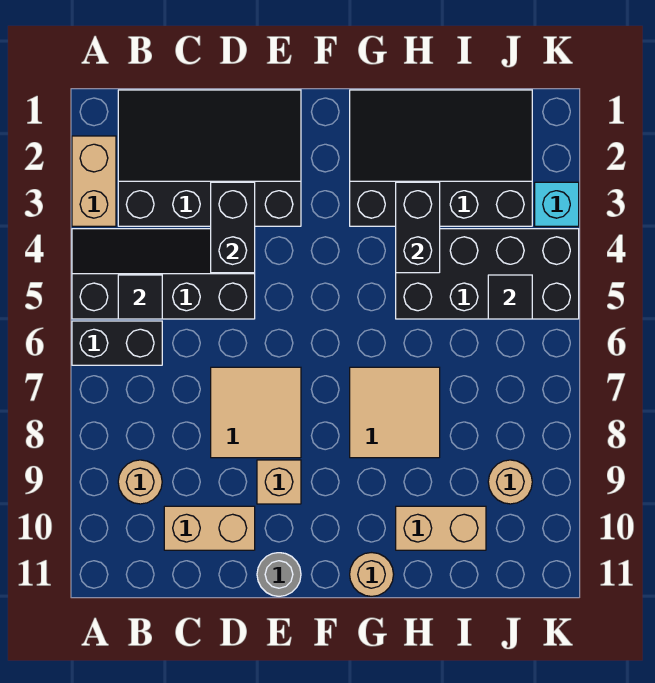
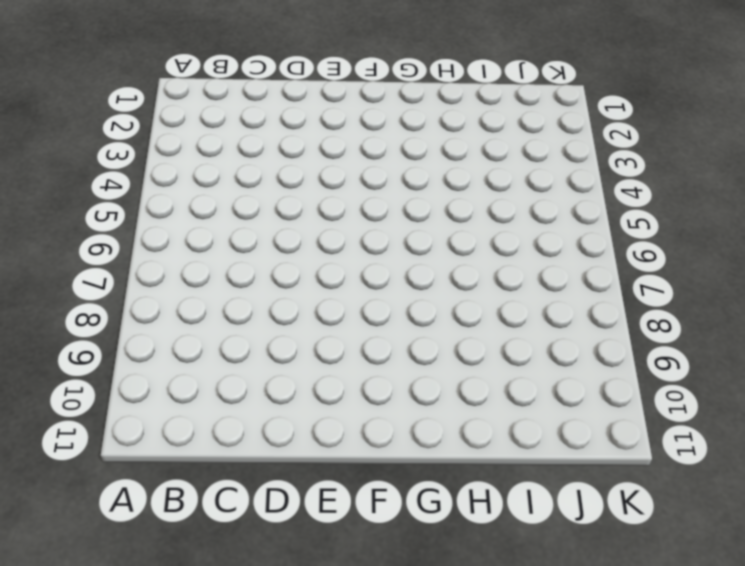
none -> tan 1x2 brick [72,136,116,226]
none -> black 2x4 slope [72,229,255,319]
none -> black 1x2 brick [72,321,162,365]

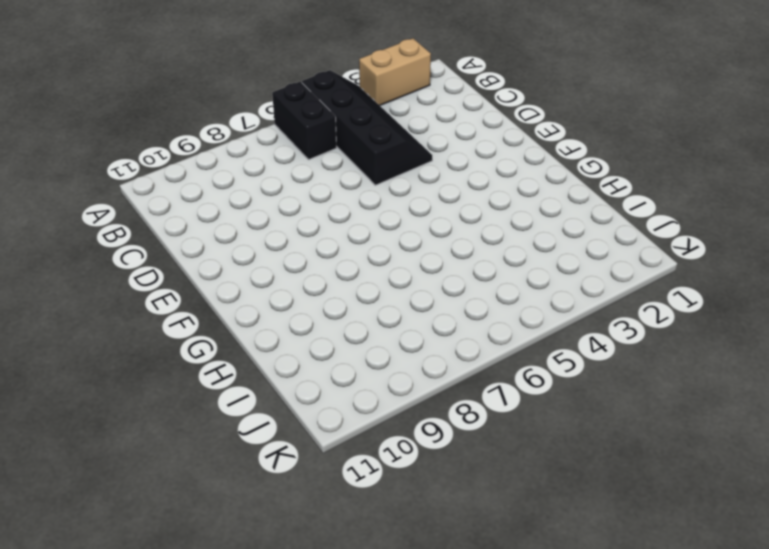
none -> black 3x4 slope [118,90,301,226]
none -> tan 1x1 round brick [118,460,162,504]
none -> tan 1x2 brick [164,506,255,550]

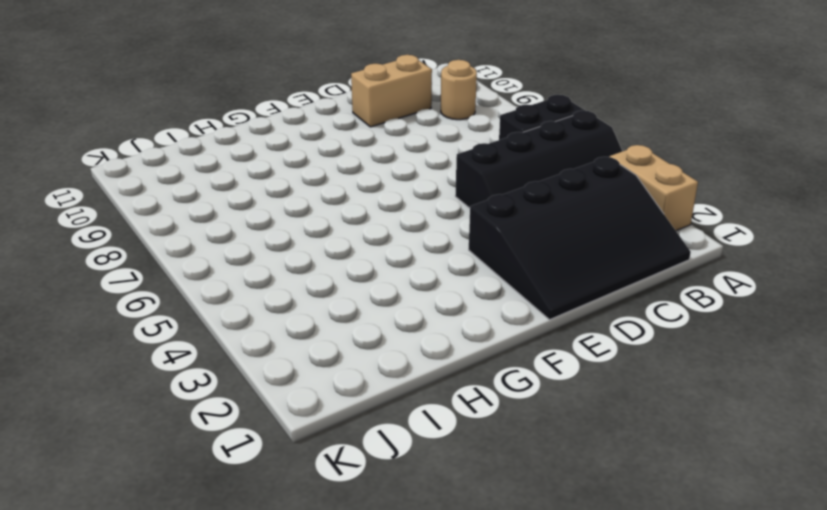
none -> tan 2x2 tile [211,367,301,458]
none -> tan 1x1 brick [257,460,301,504]
none -> grey 1x1 round brick [257,553,301,596]

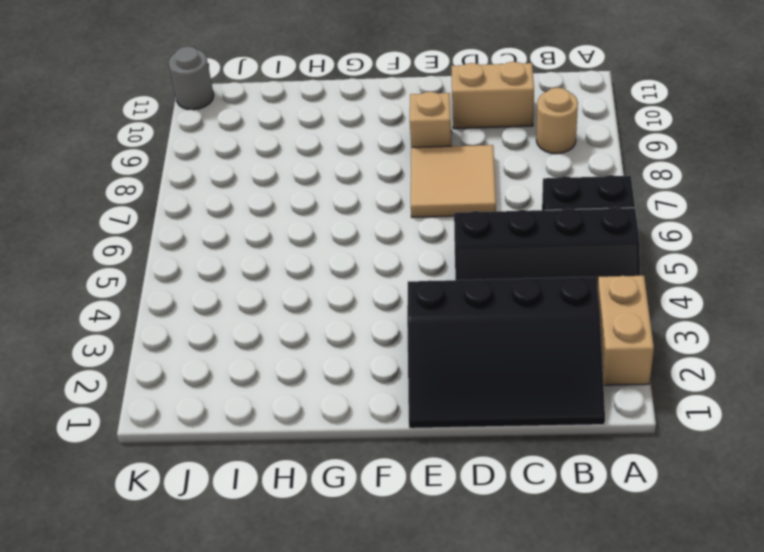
grey 1x1 round brick [169,46,214,110] -> grey 1x1 round brick moved to [257,553,301,596]
none -> black 3x4 slope [350,90,532,226]
none -> tan 2x2 tile [350,367,440,458]
none -> tan 1x1 round brick [350,553,394,596]

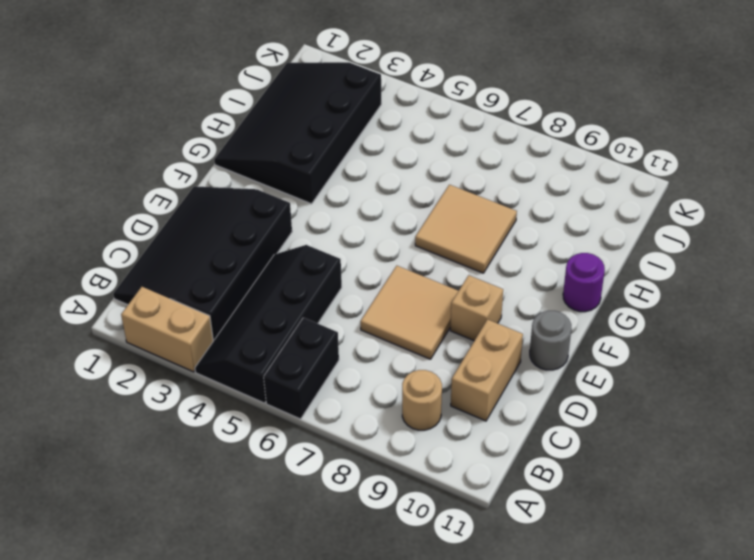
purple 1x1 round brick [563,253,605,312] -> tan 1x1 round brick [350,553,394,596]
none -> black 2x4 brick [396,229,579,319]
none -> tan 1x2 brick [396,506,486,550]
none -> tan 1x1 round brick [488,460,532,504]

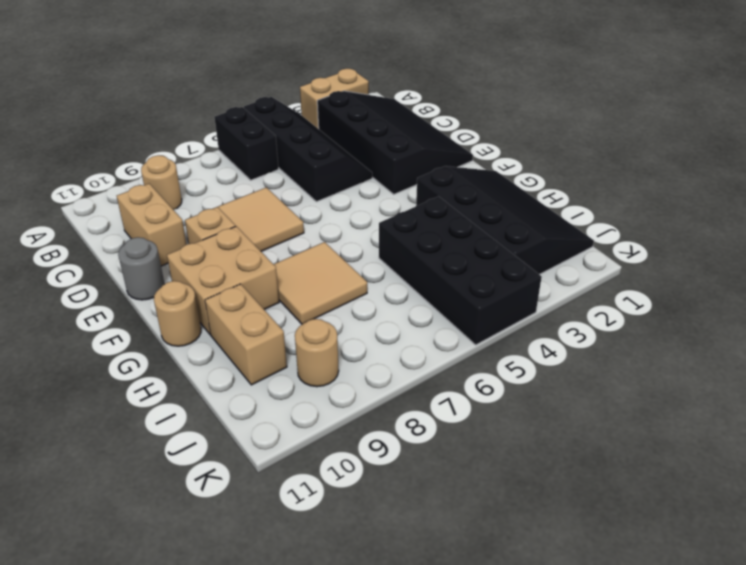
tan 2x2 brick [167,226,279,334] -> none
none -> cyan 1x1 brick [535,182,579,226]
none -> black 1x1 tile [118,275,162,319]
none -> black 1x2 brick [211,182,255,273]

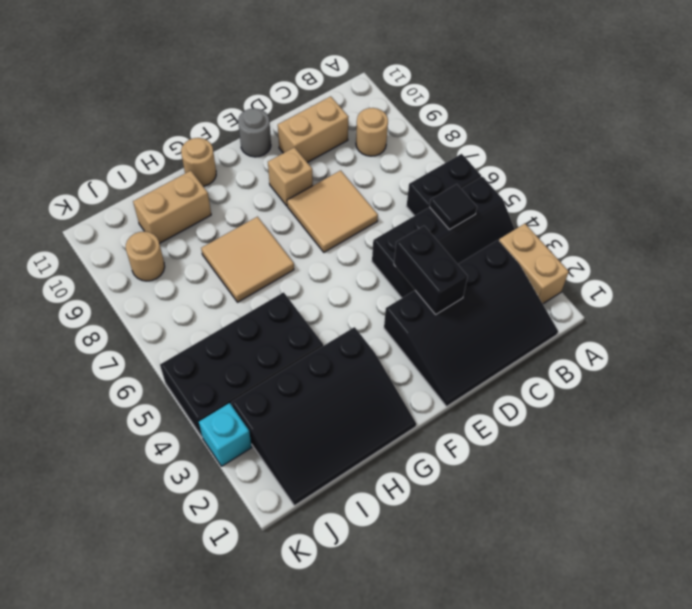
none -> black 1x2 brick [396,182,440,273]
none -> black 1x1 tile [488,275,532,319]

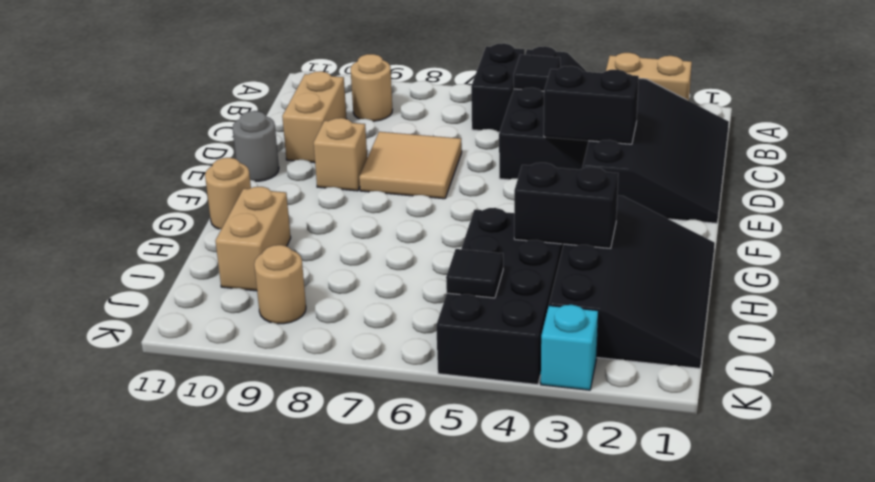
none -> tan 2x2 tile [350,367,440,458]

